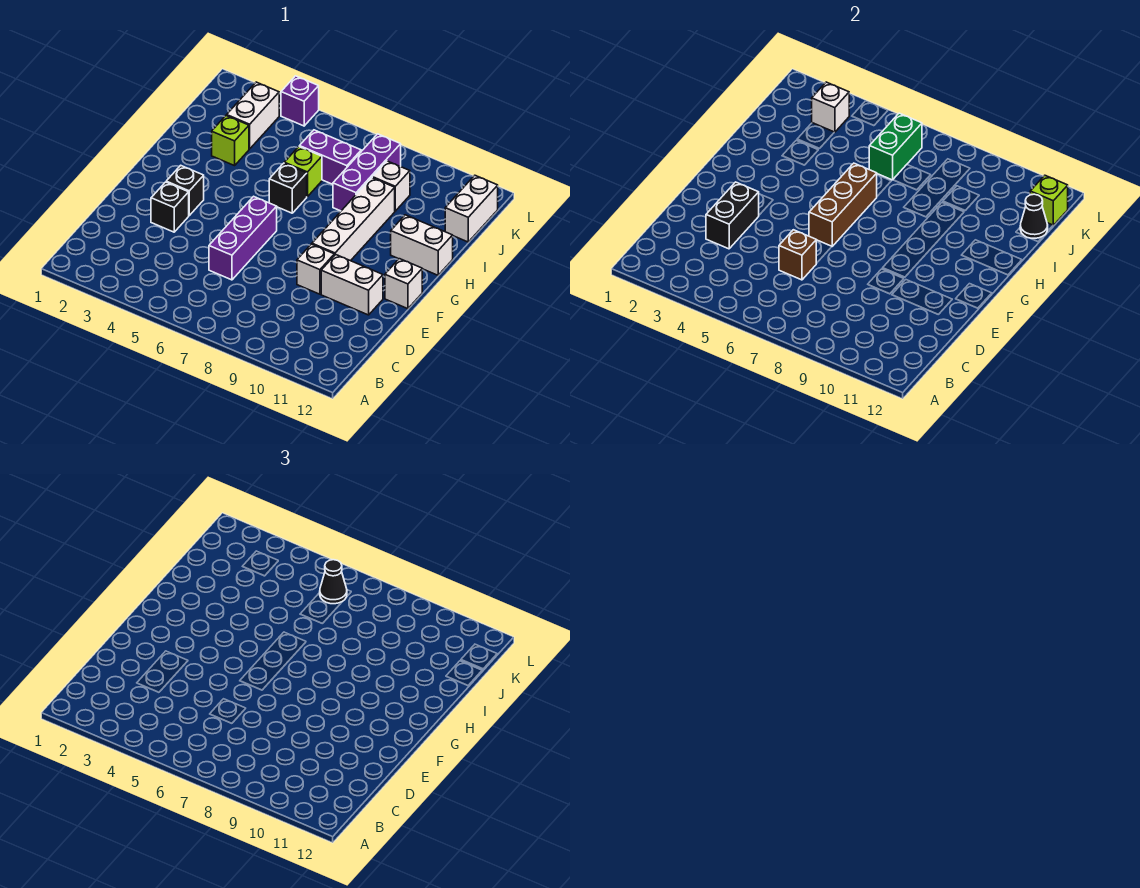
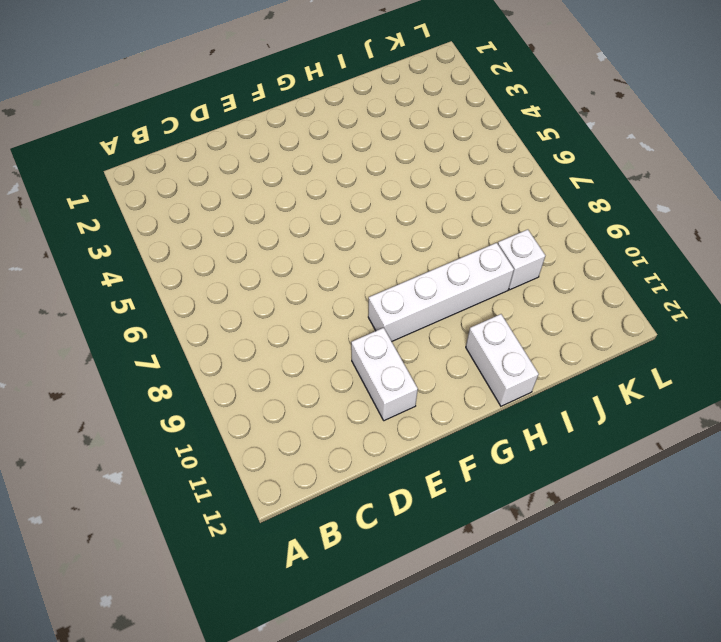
none -> purple 1x3 brick [209,196,277,280]
none -> black 1x1 brick [151,182,189,232]
none -> white 1x1 brick [297,244,334,294]

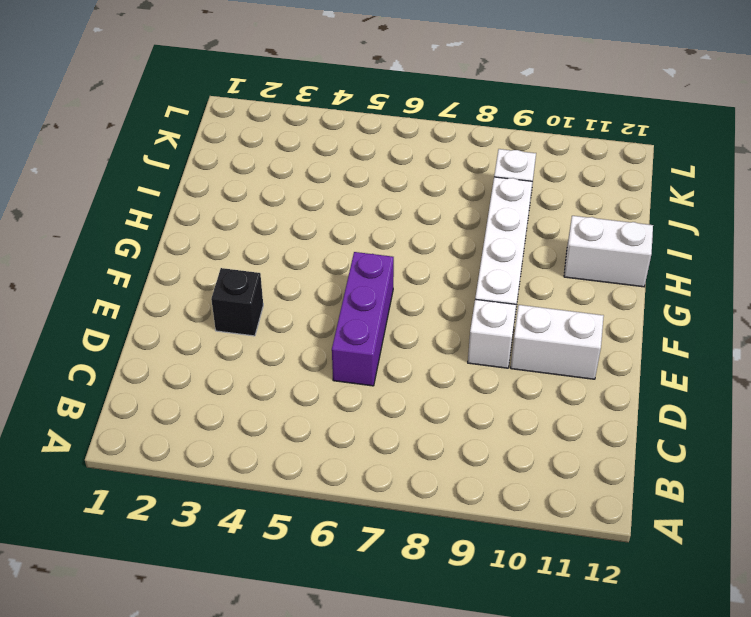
none -> black 1x1 brick [166,165,204,215]
none -> white 1x1 brick [385,259,422,309]
none -> black 1x1 brick [269,163,307,213]

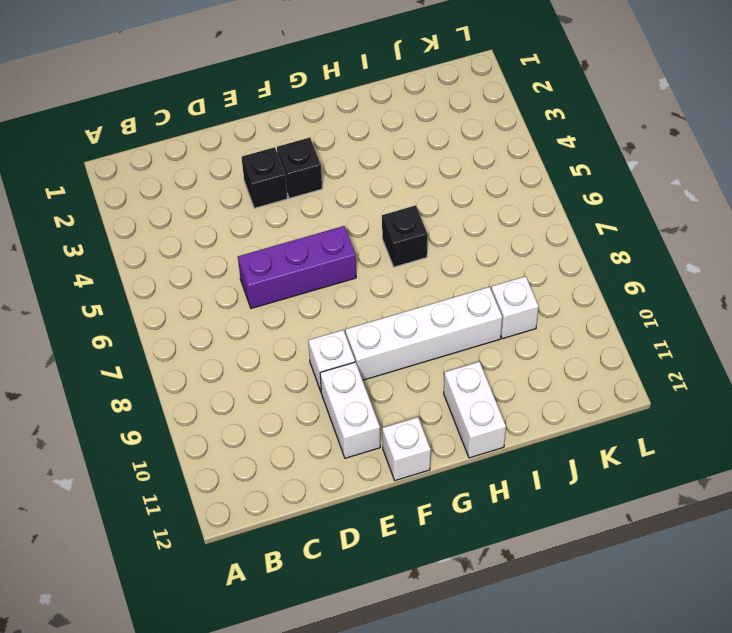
none -> lime 1x1 brick [212,115,249,166]
none -> lime 1x1 brick [284,147,322,197]
none -> purple 1x3 brick [333,134,401,211]

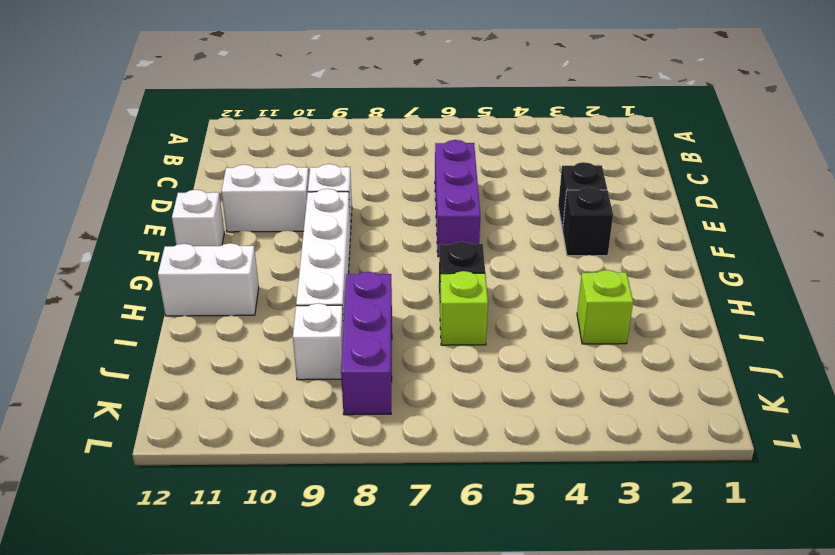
none -> white 1x2 brick [227,82,279,149]
none -> purple 1x2 brick [299,130,361,184]
none -> white 1x2 brick [445,175,498,242]

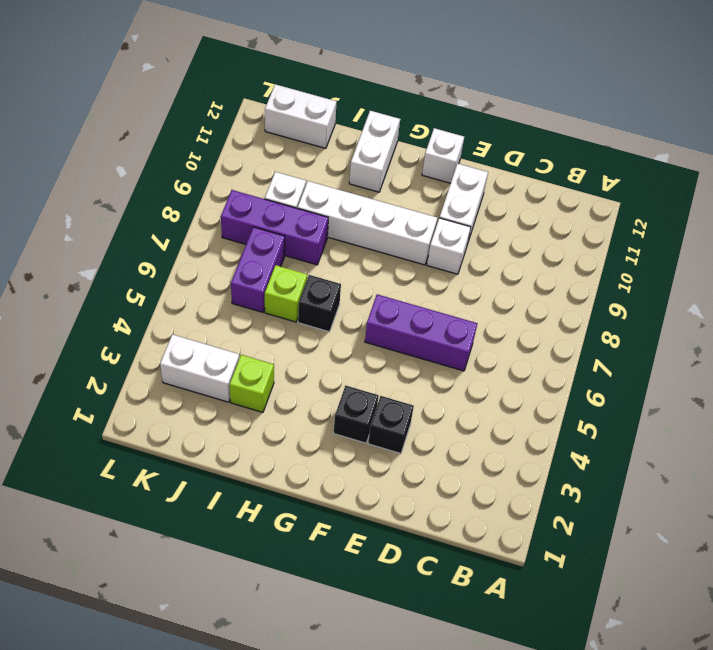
none -> purple 1x1 brick [281,76,319,126]
none -> black 1x2 brick [706,182,759,249]
none -> brown 1x1 brick [779,230,816,280]

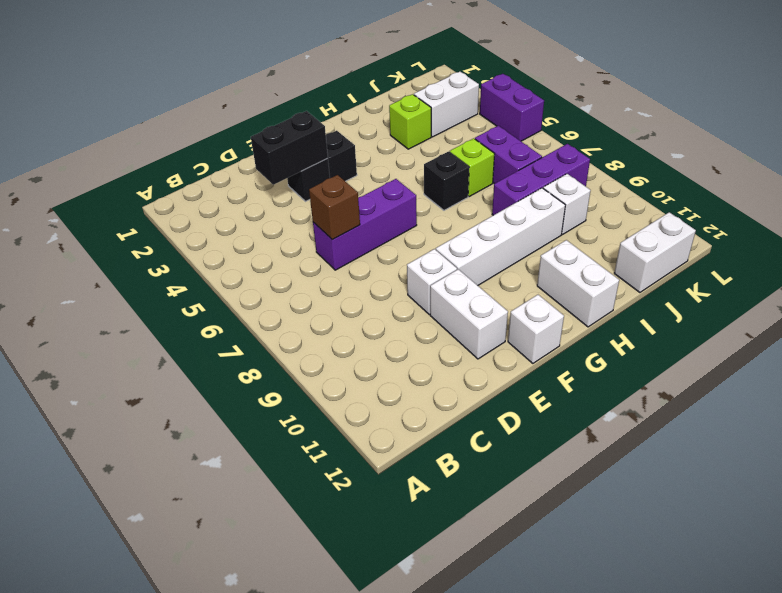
purple 1x2 brick [480,74,544,141] -> purple 1x1 brick [281,76,319,126]
none -> brown 1x3 brick [809,163,877,246]
none -> green 1x2 brick [869,113,922,180]
none -> black 1x1 cone [1020,194,1048,238]

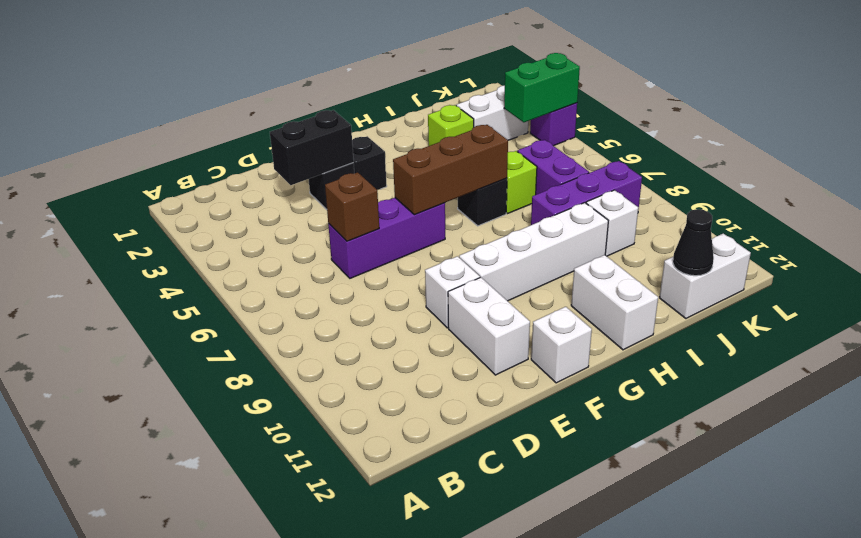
green 1x2 brick [504,53,580,122] -> green 1x2 brick moved to [869,113,922,180]
none -> white 1x1 brick [812,82,849,132]
none -> lime 1x1 brick [1030,175,1068,225]
none -> black 1x1 cone [320,560,347,604]

